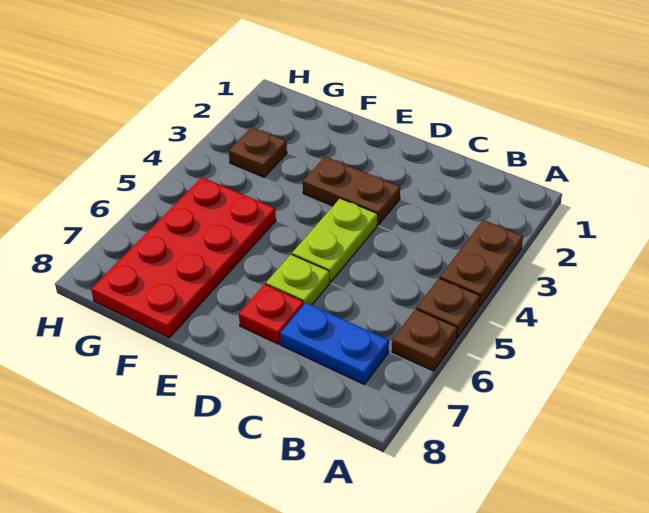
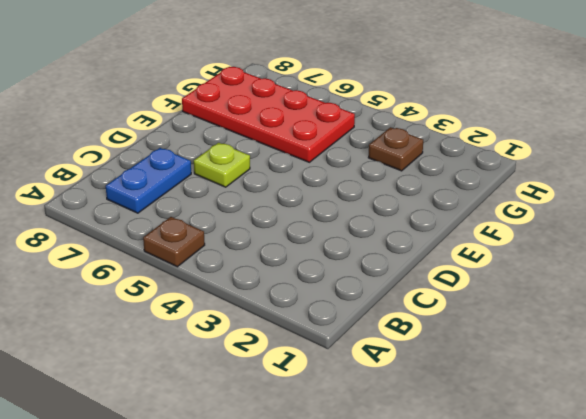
none -> brown 1x2 plate [440,220,523,306]
none -> brown 1x1 plate [392,309,457,371]

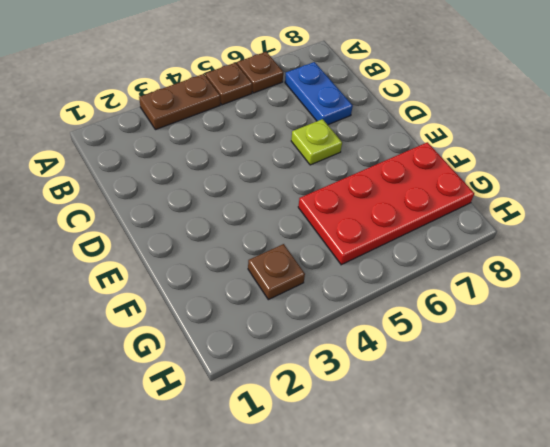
none -> brown 1x2 plate [303,157,400,225]
none -> lime 1x2 plate [292,198,378,282]

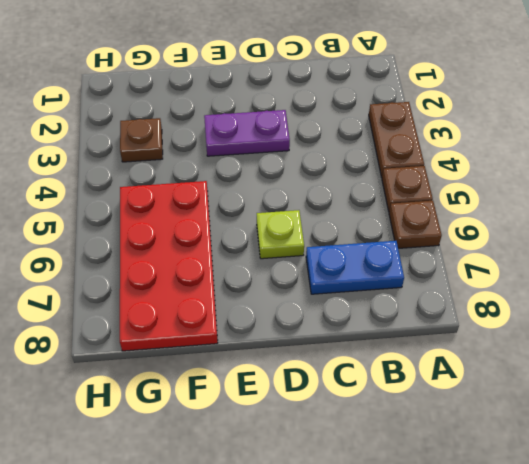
purple 1x2 plate [204,110,290,156] -> brown 1x2 plate [303,157,400,225]
none -> lime 1x2 plate [292,198,378,282]
none -> red 1x1 plate [239,284,304,344]

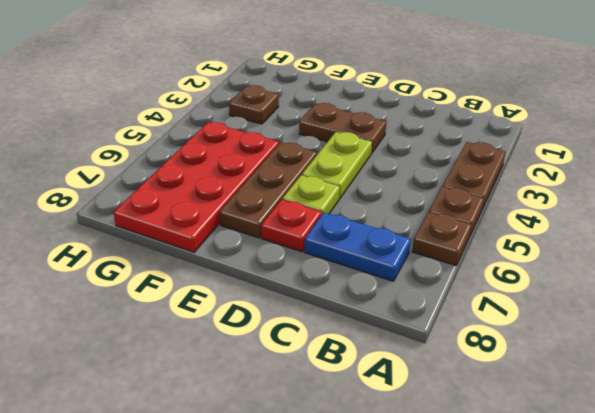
brown 1x3 plate [219,142,317,238] -> none

